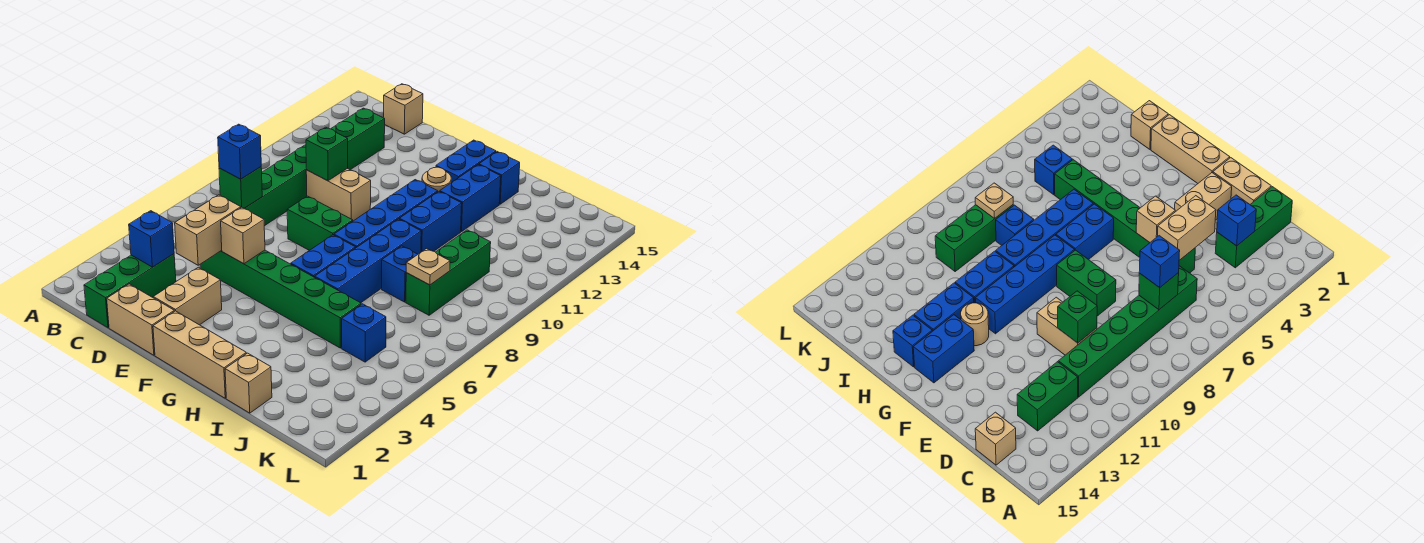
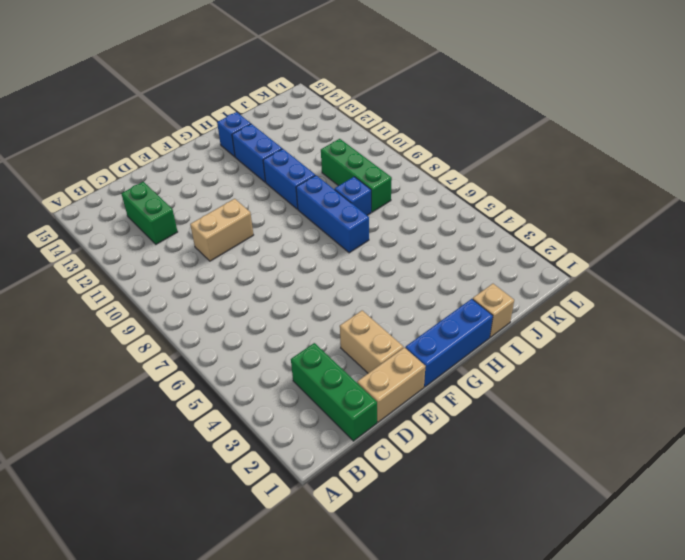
blue 1x3 brick [405,299,493,387] -> tan 1x3 brick [153,311,246,398]
blue 1x3 brick [296,175,369,253] -> blue 1x4 brick [315,219,421,303]
none -> green 1x6 brick [244,145,307,226]
none -> tan 1x1 brick [383,84,423,134]
none -> green 1x6 brick [200,250,361,348]

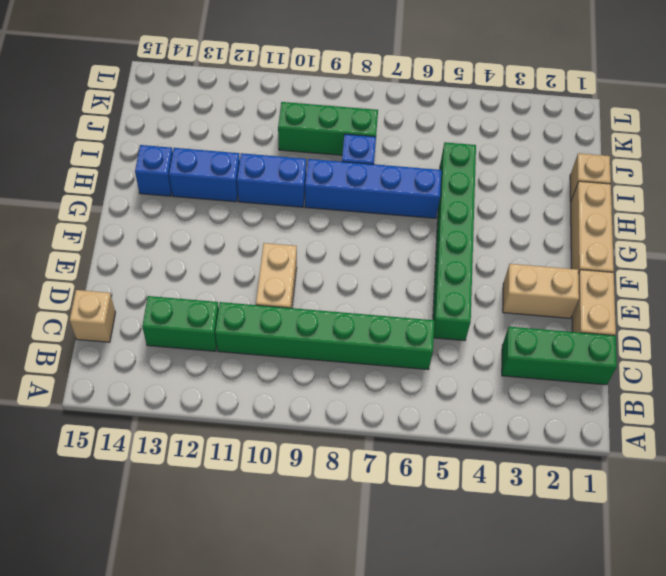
none -> green 1x2 brick [287,196,353,250]
none -> blue 1x2 brick [291,235,356,277]
none -> blue 1x4 brick [334,180,438,248]

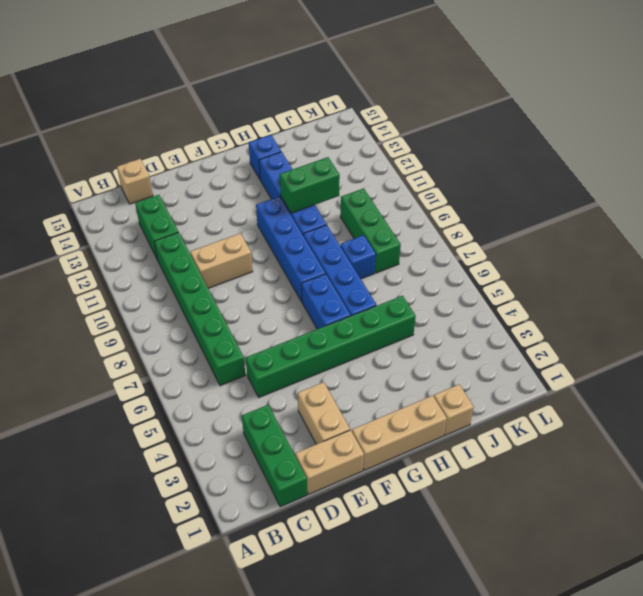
green 1x2 brick [280,157,340,213] -> green 1x2 brick moved to [287,196,353,250]
none -> tan 1x1 round brick [422,167,451,192]
none -> blue 1x2 brick [436,140,496,183]
none -> blue 1x1 brick [342,304,386,362]

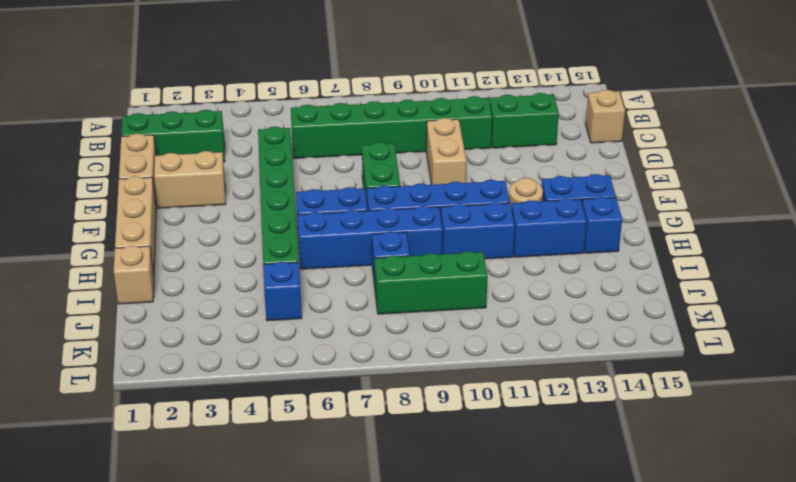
none -> blue 1x1 brick [129,211,174,267]
none -> green 1x1 brick [219,167,262,208]
none -> tan 1x2 brick [175,195,241,265]

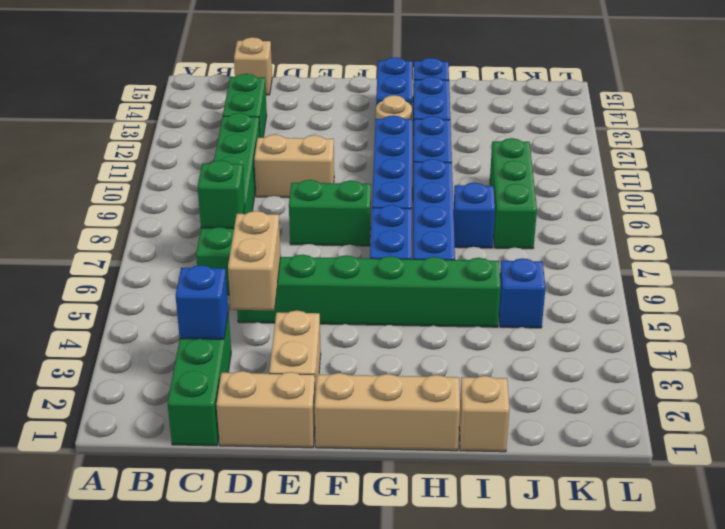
none -> green 1x1 brick [306,127,348,181]
none -> tan 1x1 brick [221,207,265,264]
none -> tan 1x1 plate [406,249,450,285]

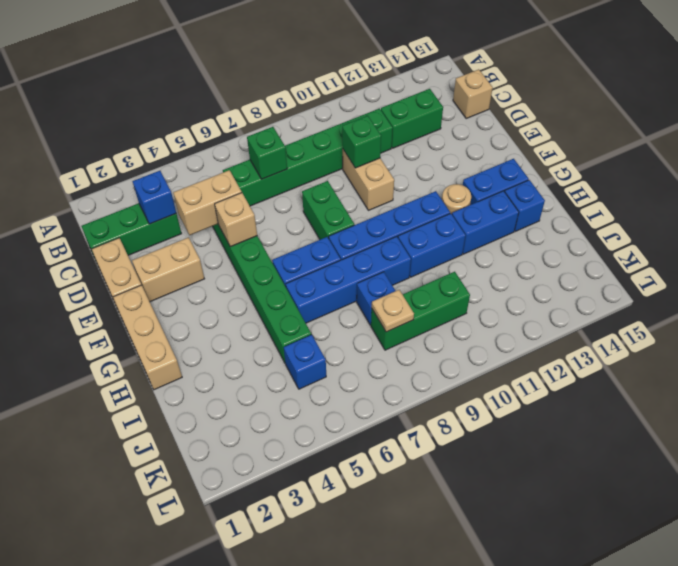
none -> tan 1x1 brick [225,353,272,413]
none -> blue 1x1 brick [218,124,261,179]

